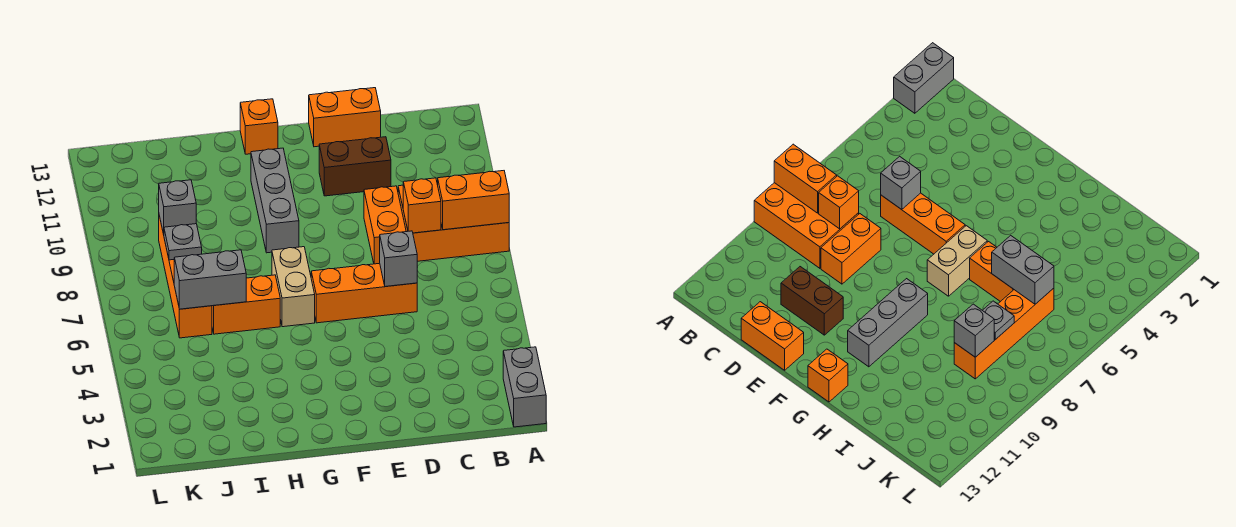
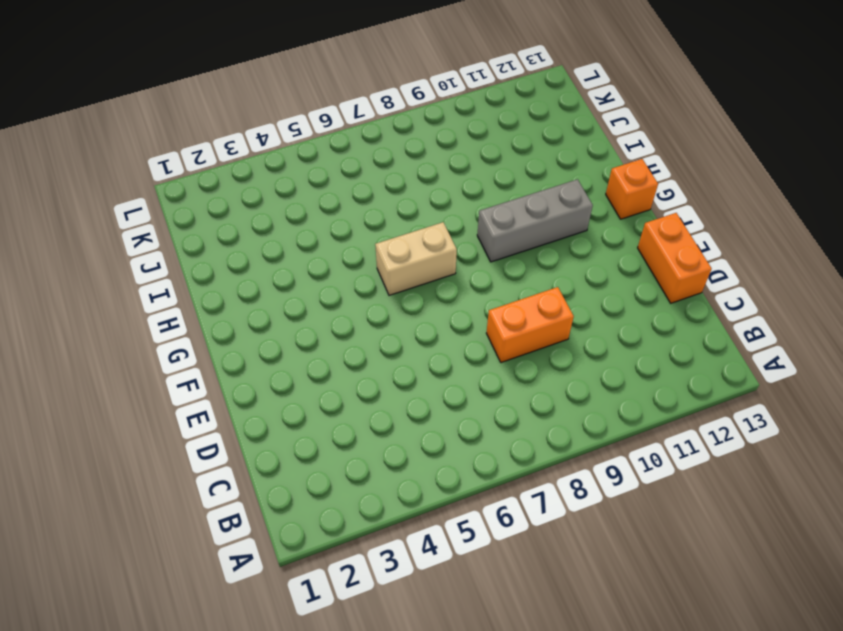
none -> grey 1x2 brick [503,347,546,427]
none -> orange 2x3 brick [398,181,509,261]
none -> orange 1x3 brick [311,263,417,323]

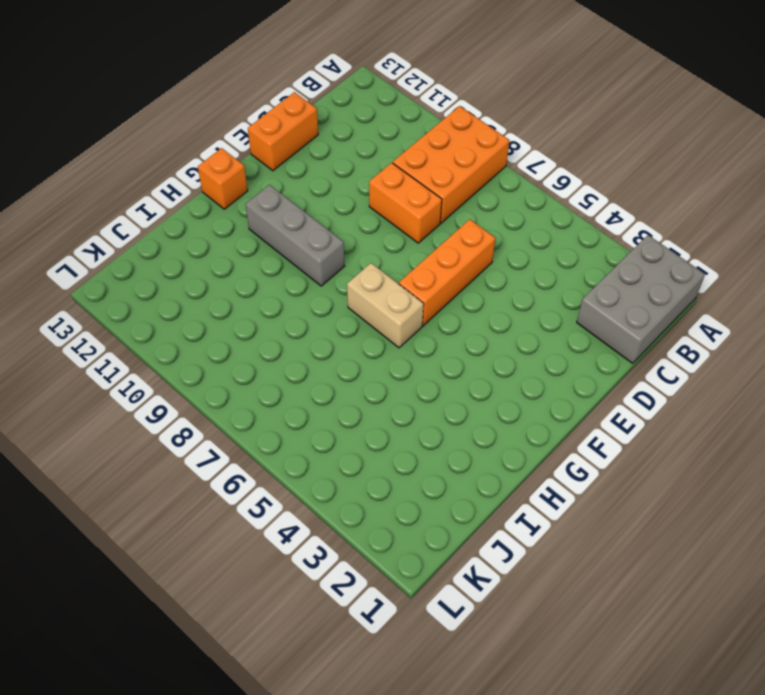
grey 2x3 brick [577,235,705,363] -> grey 1x2 brick [503,347,546,427]
none -> brown 1x2 brick [319,137,391,196]
none -> orange 1x2 brick [212,275,280,334]
none -> orange 1x4 brick [159,216,212,338]

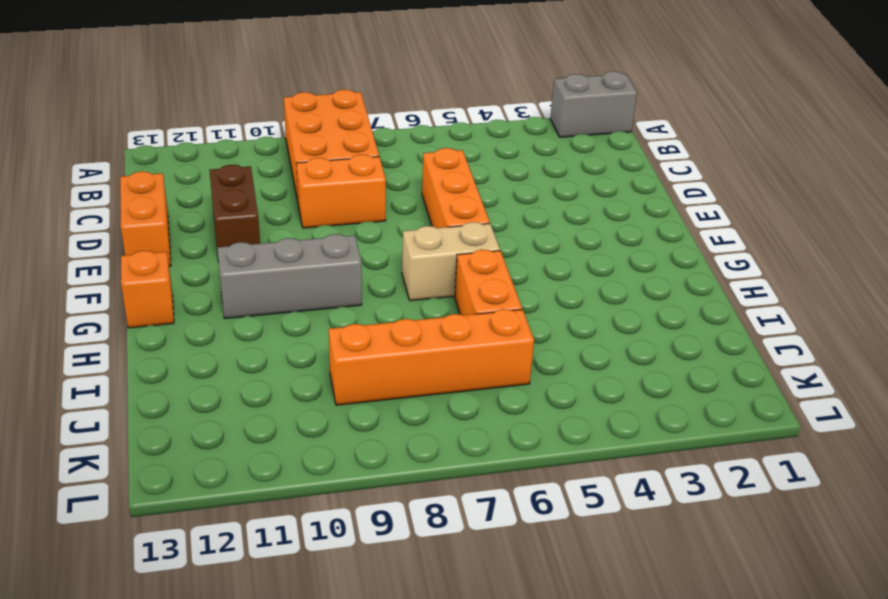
none -> orange 1x2 brick [438,171,509,230]
none -> orange 1x1 brick [403,178,441,233]
none -> grey 1x1 brick [380,231,417,287]

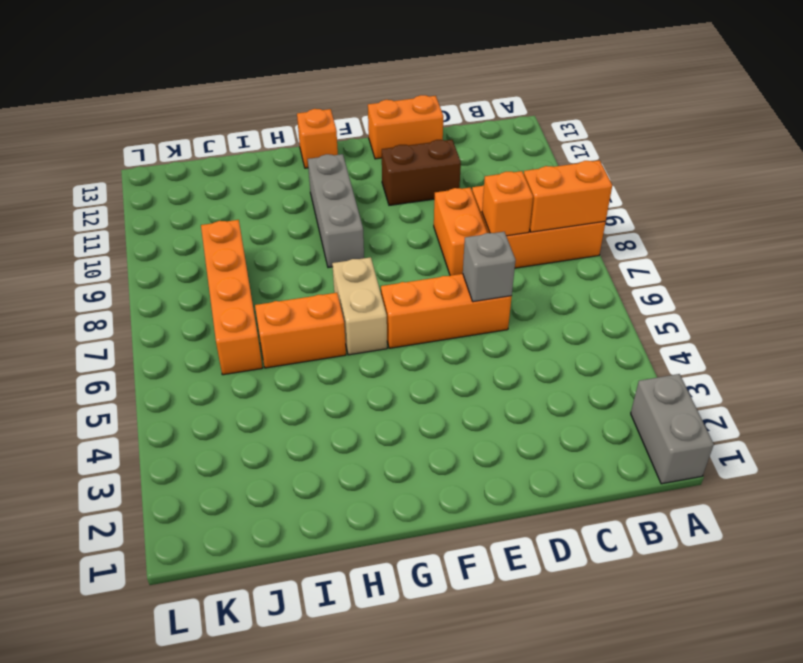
none -> grey 1x2 brick [174,250,246,309]
none -> grey 1x1 plate [164,224,202,260]
none -> grey 1x1 brick [159,180,196,234]

